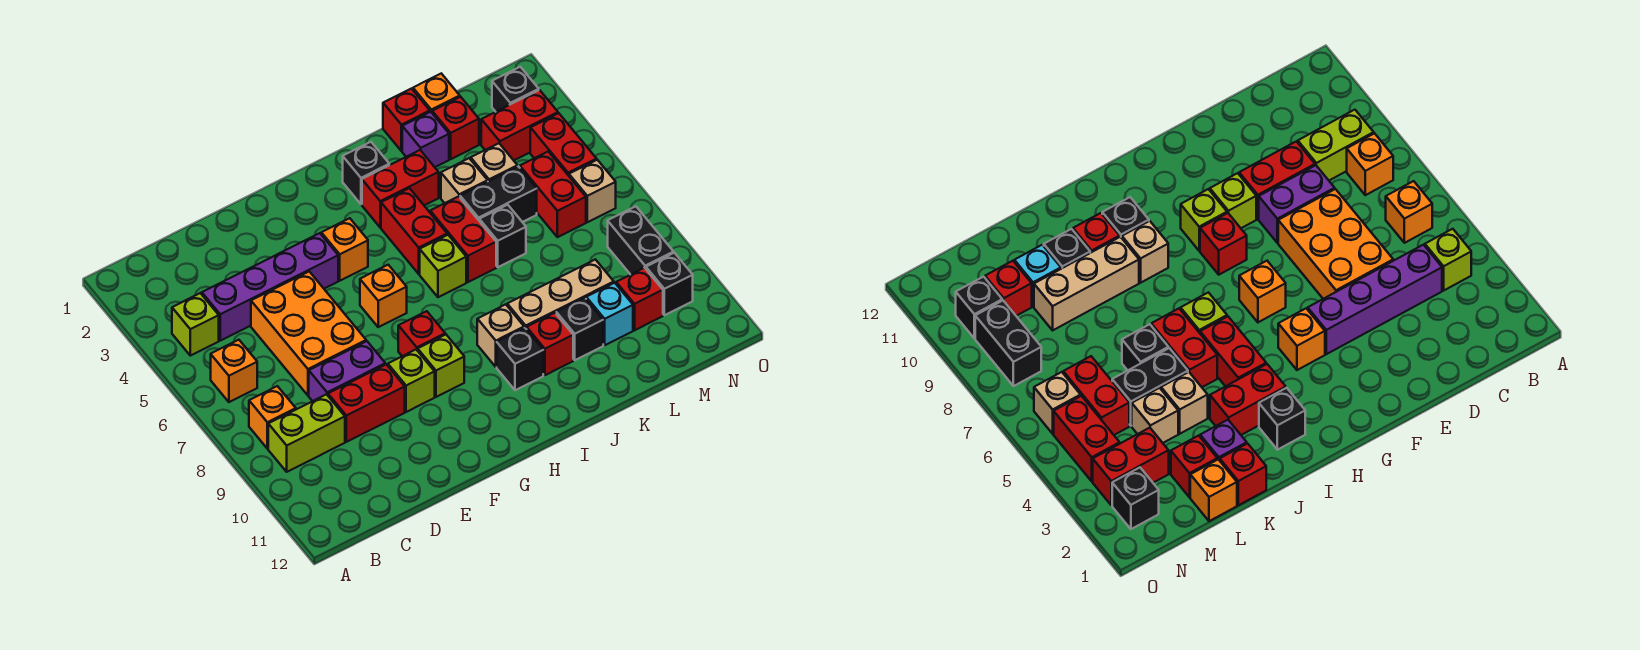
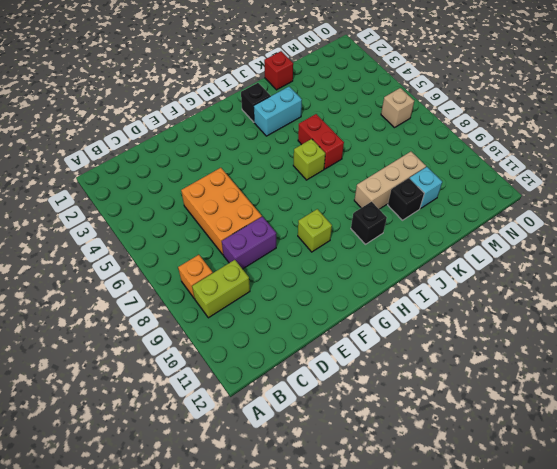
cyan 1x2 brick [254,87,302,136] -> red 1x2 brick [362,150,439,227]
none -> lime 1x1 brick [172,293,219,356]
none -> orange 1x1 brick [211,340,257,402]
none -> purple 1x4 brick [202,233,338,341]
none -> red 1x2 brick [328,364,405,442]

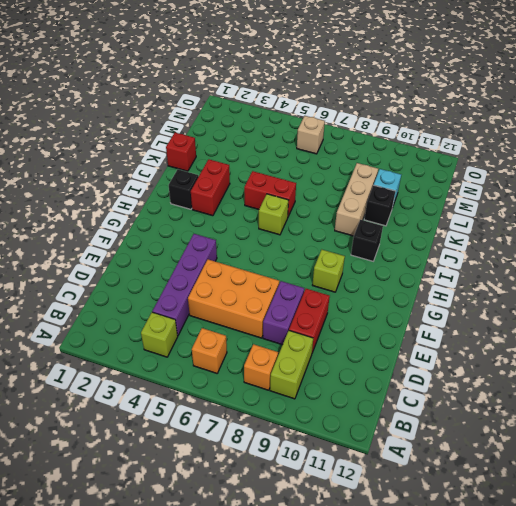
none -> lime 1x1 brick [388,350,435,412]
none -> orange 1x1 brick [321,218,368,281]
none -> orange 1x1 brick [360,265,407,327]
none -> red 1x1 brick [398,311,445,356]

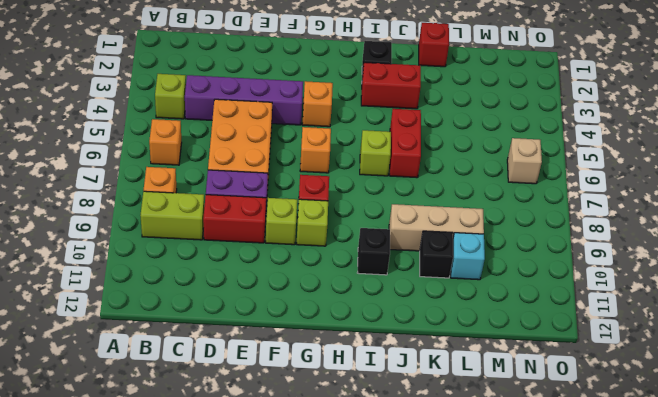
none -> red 1x2 brick [381,188,447,274]
none -> tan 1x1 brick [477,304,524,367]
none -> red 1x1 brick [527,313,573,375]
none -> purple 1x1 brick [402,112,449,167]

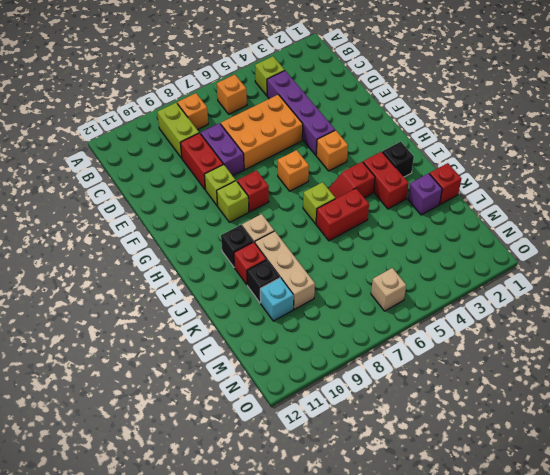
red 1x2 slope [329,162,375,199] -> red 1x2 brick [381,188,447,274]
none -> tan 1x1 brick [441,158,488,203]
none -> black 1x2 brick [460,166,537,222]
none -> black 1x1 brick [479,205,526,267]
none -> orange 1x1 brick [413,74,460,112]

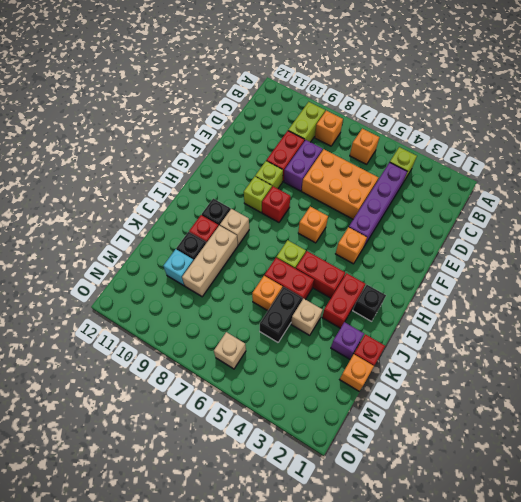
orange 1x1 brick [252,276,282,311] -> black 1x1 brick [479,205,526,267]
none -> red 1x1 brick [432,97,479,159]
none -> tan 1x1 brick [471,143,518,181]
none -> red 1x2 brick [481,90,558,160]
none -> red 1x2 brick [520,152,586,237]

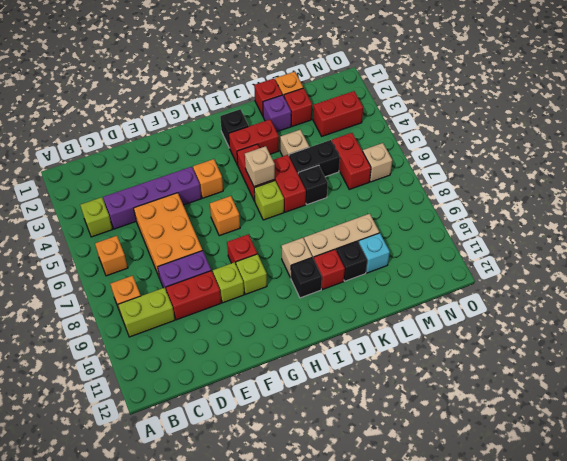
tan 1x1 brick [245,146,275,187] -> tan 1x1 brick moved to [471,143,518,181]
none -> red 1x1 brick [616,268,663,330]
none -> black 1x1 brick [492,67,539,112]
none -> red 1x2 brick [530,113,597,176]
none -> black 1x2 brick [608,206,674,275]

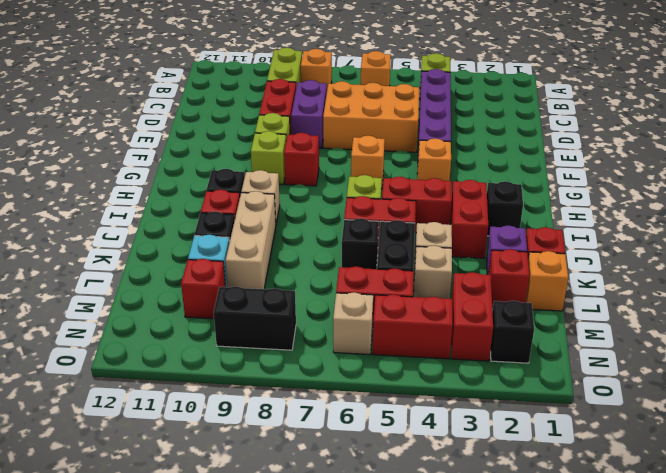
none -> black 1x1 brick [646,253,693,315]

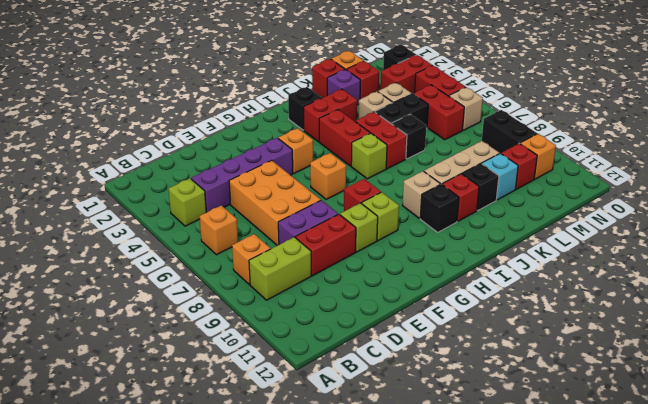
orange 1x1 brick [520,134,556,179] -> black 1x1 brick [646,253,693,315]

